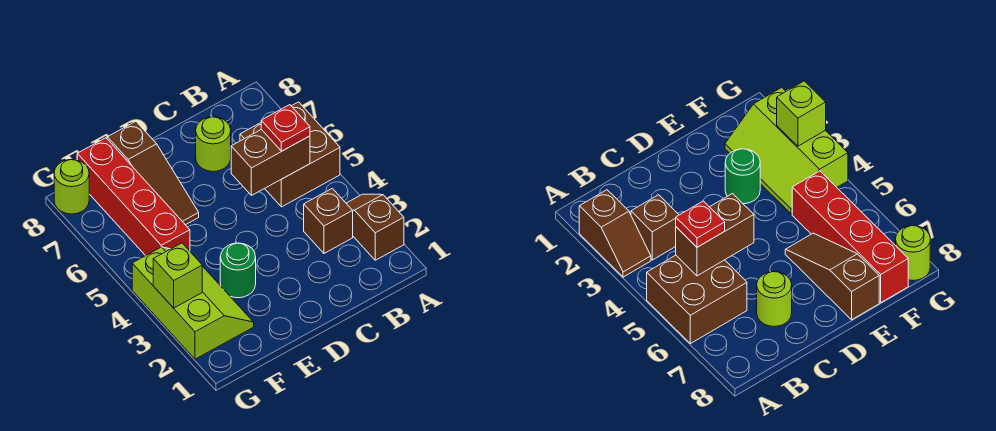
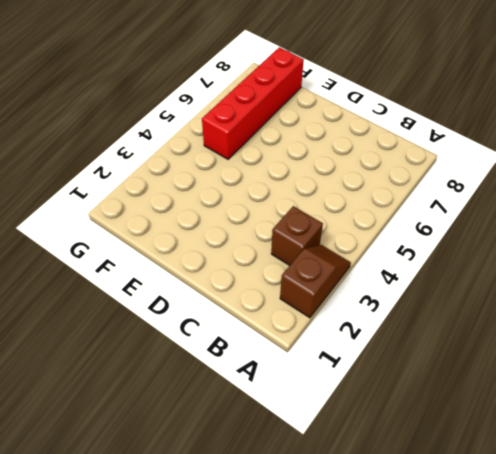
none -> brown 2x2 brick [240,102,340,207]
none -> lime 1x1 round brick [196,117,231,172]
none -> green 1x1 round brick [220,243,256,298]

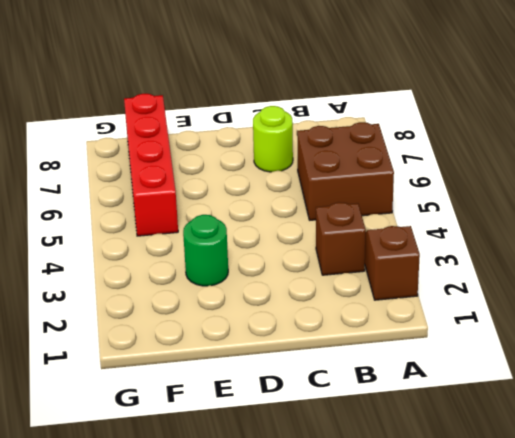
none -> brown 1x3 slope [107,121,199,225]
none -> lime 2x3 slope [132,247,254,359]
none -> lime 1x1 round brick [54,160,89,214]

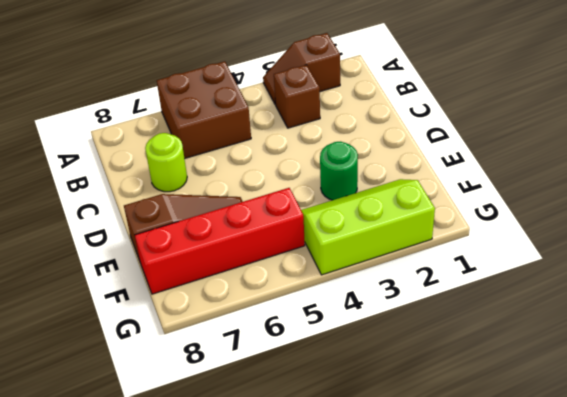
none -> lime 1x1 round brick [54,160,89,214]
none -> brown 1x2 brick [231,129,310,195]
none -> lime 1x1 brick [153,243,202,308]

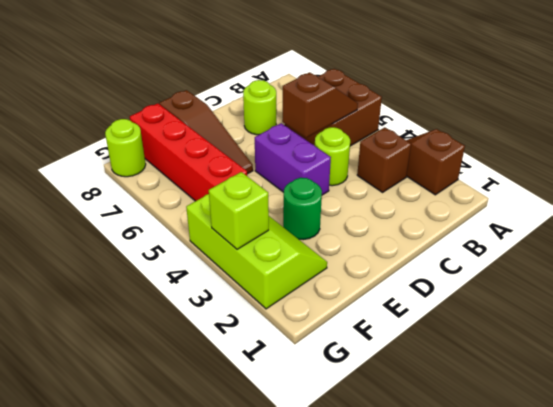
brown 1x2 slope [282,72,358,138] -> brown 1x2 brick [231,129,310,195]
lime 1x1 round brick [315,127,350,186] -> none
purple 1x2 brick [255,123,331,195] -> none
none -> red 1x1 plate [261,105,310,151]

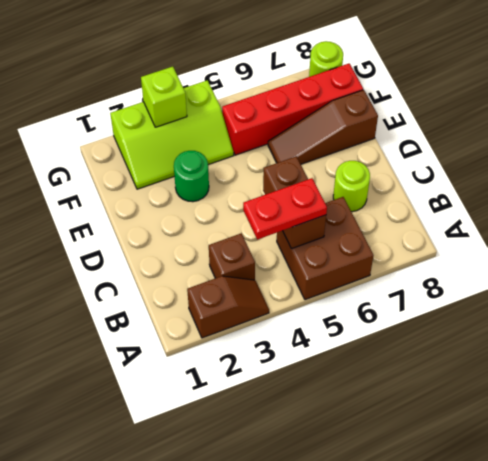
red 1x2 plate [243,178,327,239] -> red 1x1 plate [261,105,310,151]

